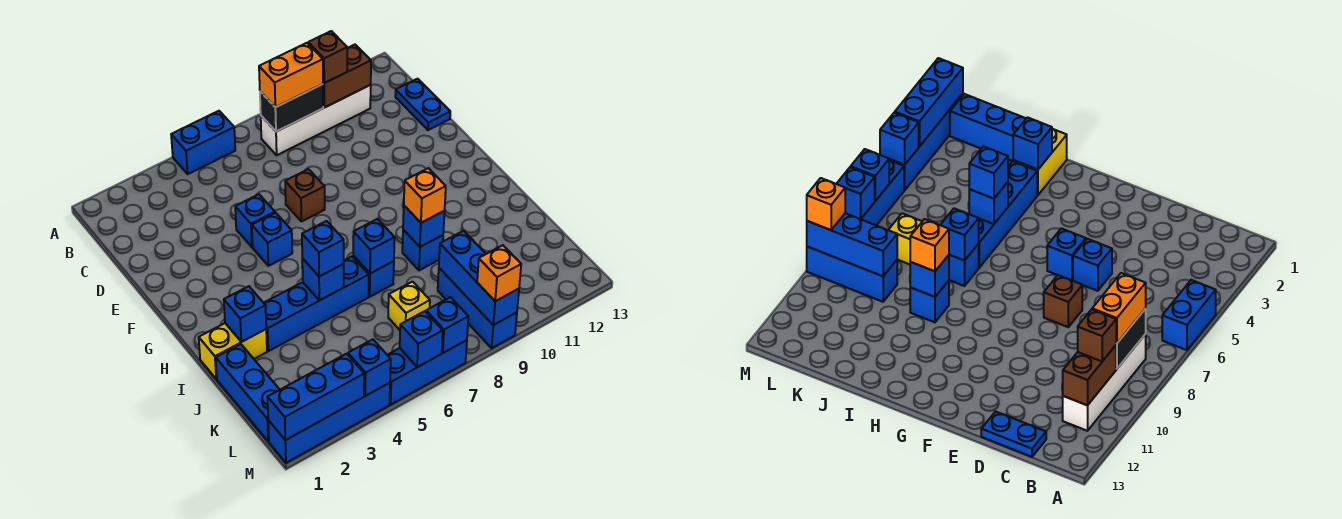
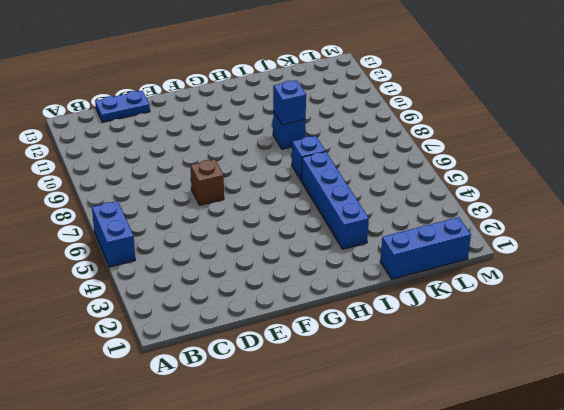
none -> white 1x4 brick [261,85,371,155]
none -> blue 1x1 brick [235,194,275,247]
none -> blue 1x1 brick [252,213,292,266]
none -> yellow 1x2 brick [199,323,267,379]

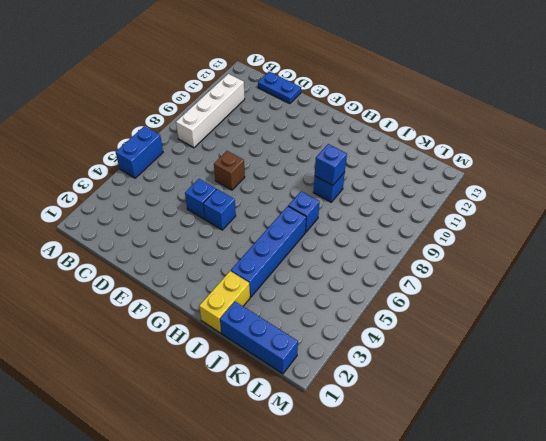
none -> yellow 1x1 brick [388,282,430,330]
none -> blue 1x3 brick [438,268,517,348]
none -> blue 1x4 brick [268,383,390,463]
none -> blue 1x3 brick [388,340,467,404]

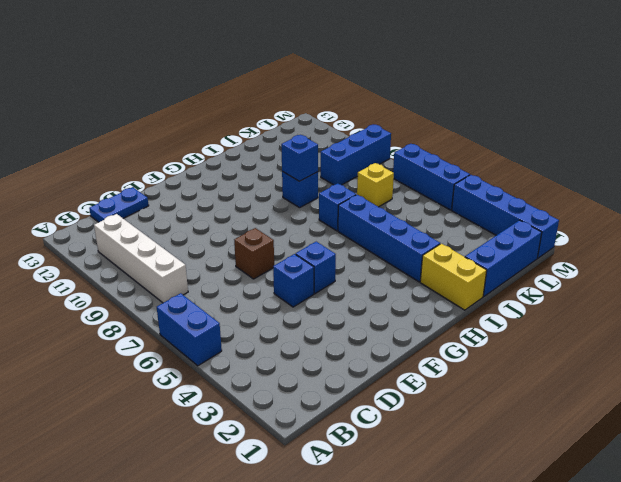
none -> black 1x2 brick [260,84,323,132]
none -> brown 1x2 brick [323,45,371,108]
none -> blue 1x1 brick [224,286,266,342]
none -> blue 1x1 brick [302,258,344,300]

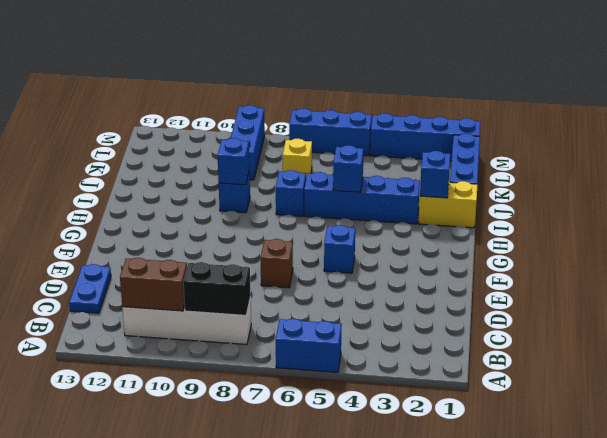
none -> blue 1x1 brick [235,194,275,247]
none -> blue 1x1 brick [353,219,395,273]
none -> blue 1x3 brick [439,231,519,325]
none -> blue 1x3 brick [268,354,364,440]

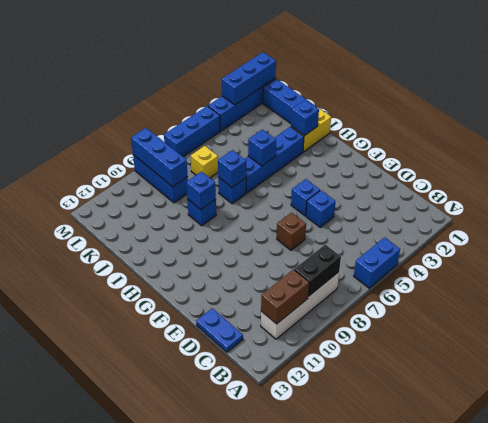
none -> blue 1x1 brick [348,339,391,396]
none -> blue 1x1 brick [400,311,443,367]
none -> blue 1x1 brick [426,297,468,353]
none -> orange 1x2 brick [259,43,323,107]

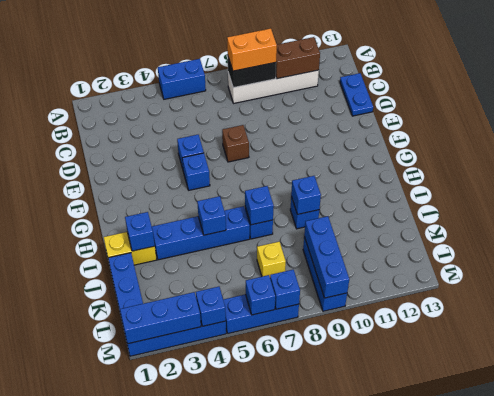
none -> brown 1x1 brick [308,31,347,83]
none -> blue 1x1 brick [302,221,344,277]
none -> orange 1x1 brick [404,168,446,223]
none -> orange 1x1 brick [477,245,521,301]

